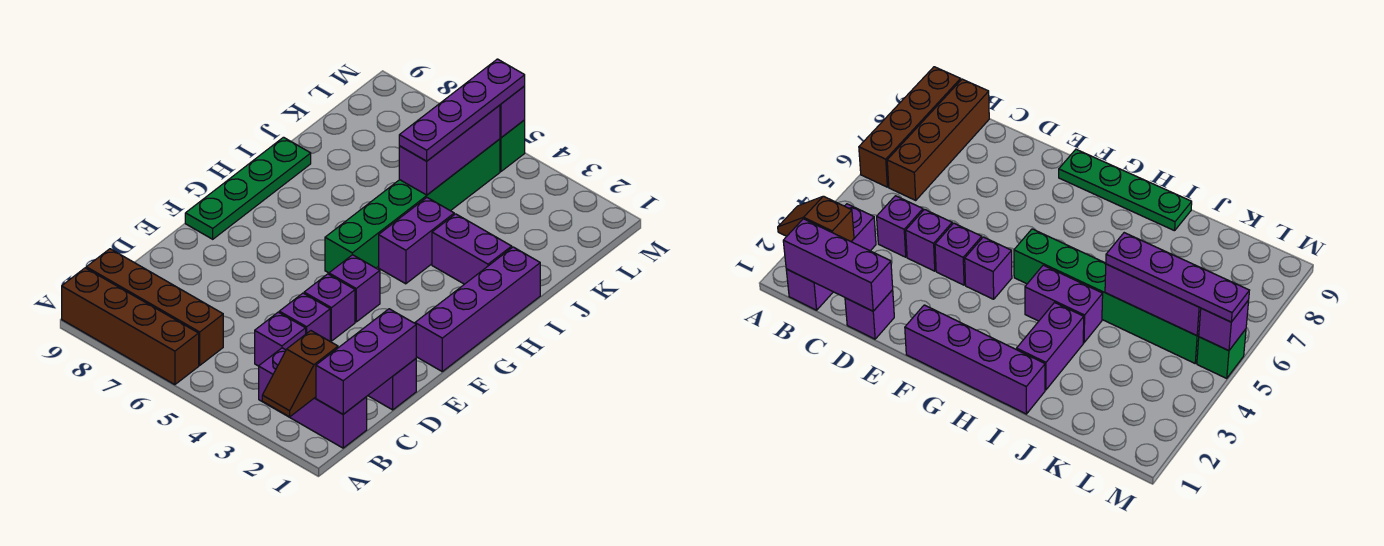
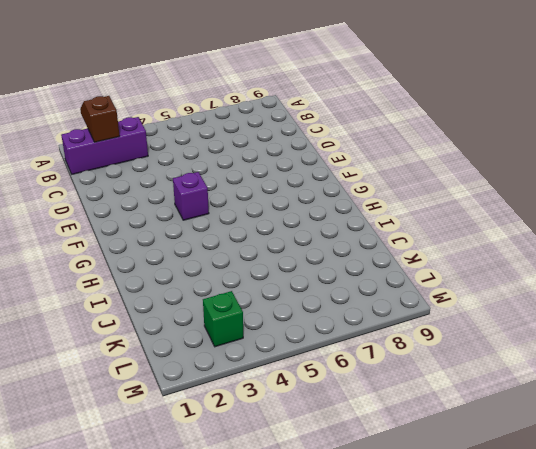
green 1x1 brick [203,291,243,347] -> green 1x1 brick moved to [500,120,525,171]
none -> brown 1x4 brick [62,268,199,385]
none -> brown 1x4 brick [86,249,223,365]
none -> purple 1x1 brick [255,312,306,366]

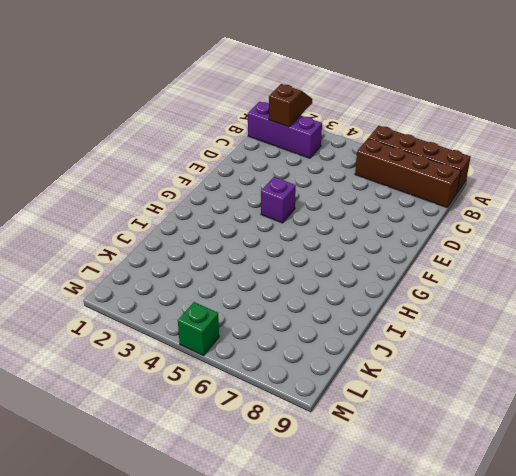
none -> purple 1x1 brick [255,312,306,366]
none -> purple 1x1 brick [368,359,416,410]
none -> purple 1x1 brick [279,293,330,341]

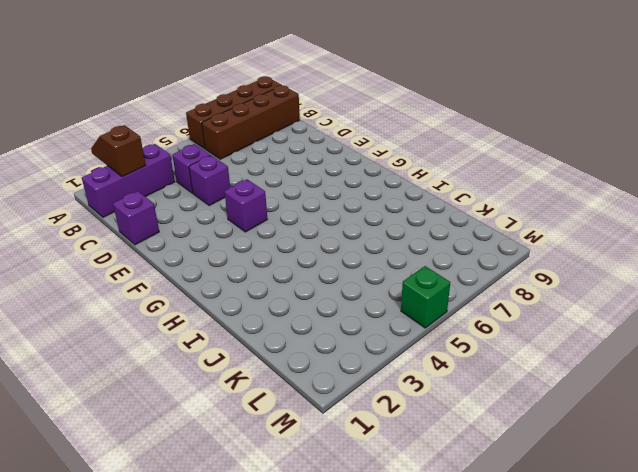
none -> purple 1x1 brick [304,274,355,341]
none -> purple 1x4 brick [415,247,540,371]
none -> green 1x4 plate [185,137,311,239]

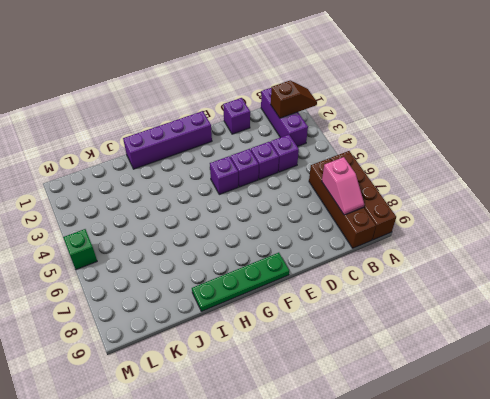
pink 1x2 slope [322,157,364,215] -> none
none -> green 1x6 brick [325,139,500,273]
none -> purple 1x2 brick [379,198,454,284]
none -> purple 1x2 brick [432,214,512,284]

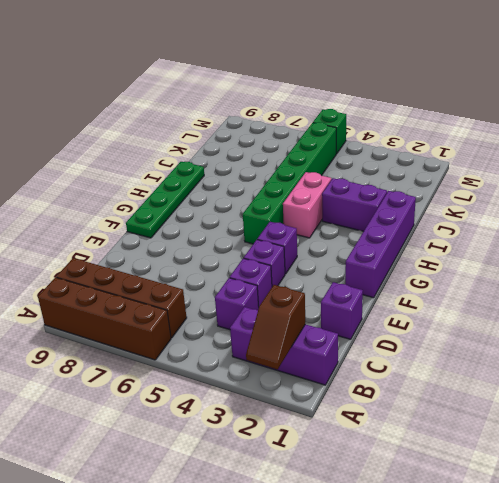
pink 1x2 brick [283,172,331,238] -> purple 1x2 brick [379,198,454,284]
none -> purple 1x3 brick [316,309,416,414]
none -> purple 1x3 brick [399,105,500,195]
none -> purple 1x1 brick [500,86,525,138]

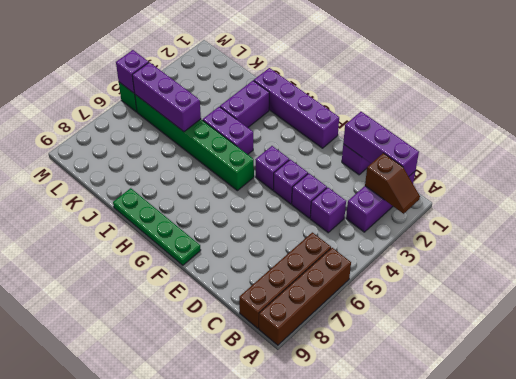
none -> purple 1x4 plate [399,59,525,161]

